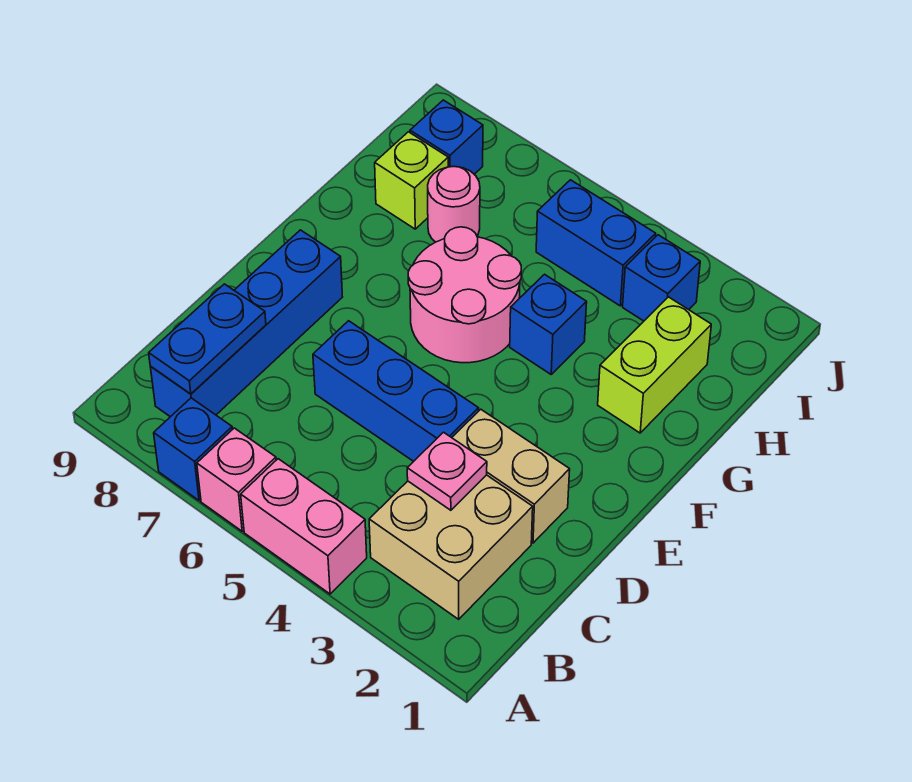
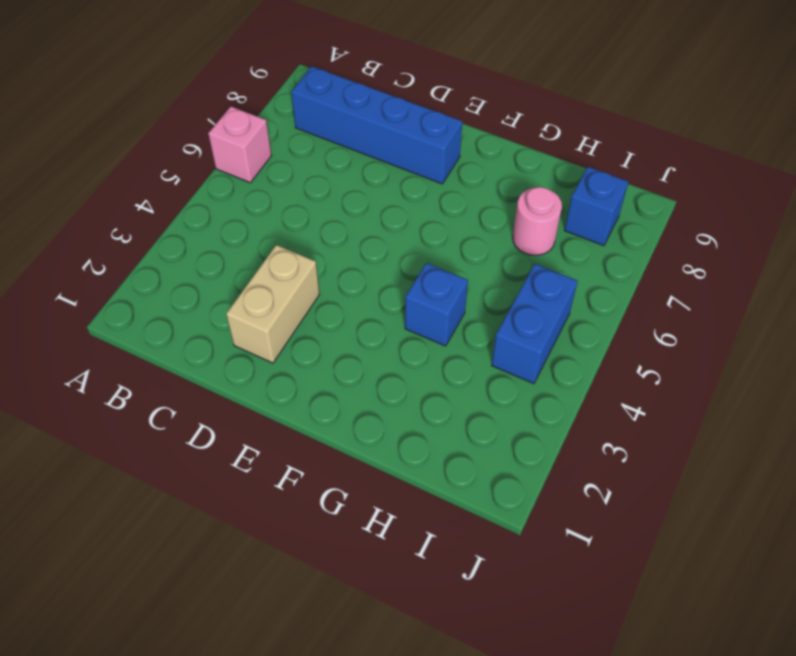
none -> pink 1x2 brick [241,459,367,594]
none -> blue 1x1 brick [154,398,232,501]
none -> tan 2x2 brick [369,475,533,619]

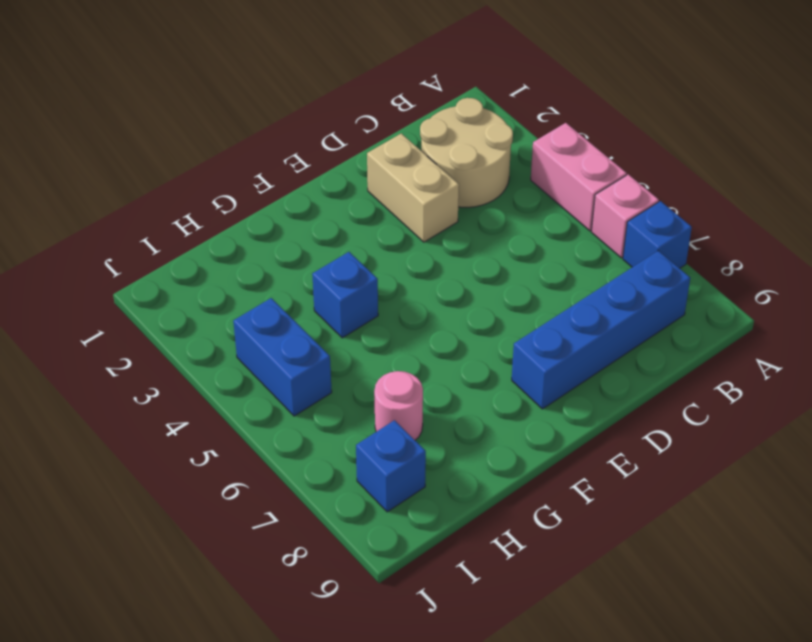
tan 2x2 round brick [420,98,513,207] -> tan 2x2 brick [369,475,533,619]
none -> blue 1x3 brick [313,321,479,461]
none -> pink 2x2 round brick [408,227,521,363]
none -> lime 1x2 brick [598,297,711,433]

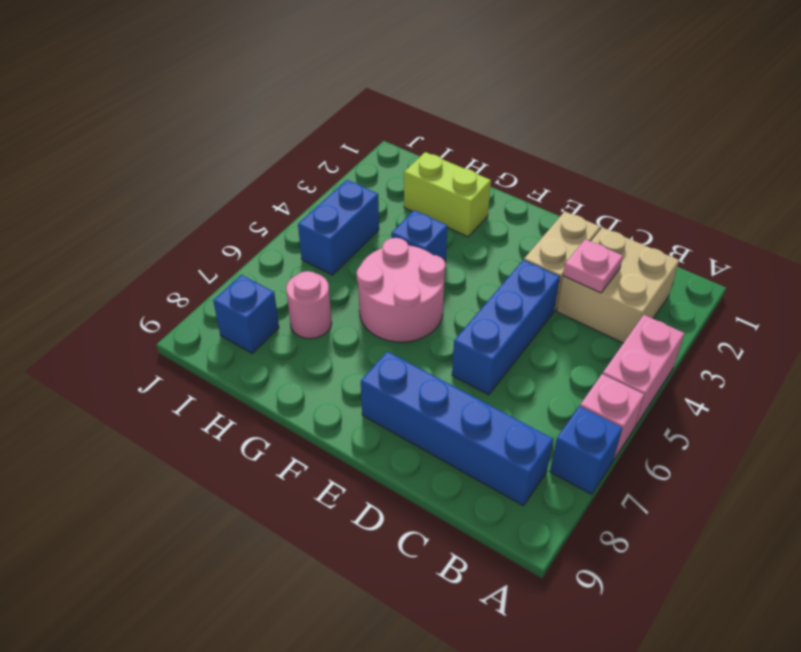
none -> lime 1x1 brick [375,132,448,229]
none -> blue 1x1 brick [623,235,700,321]
none -> blue 1x2 plate [149,284,266,394]

